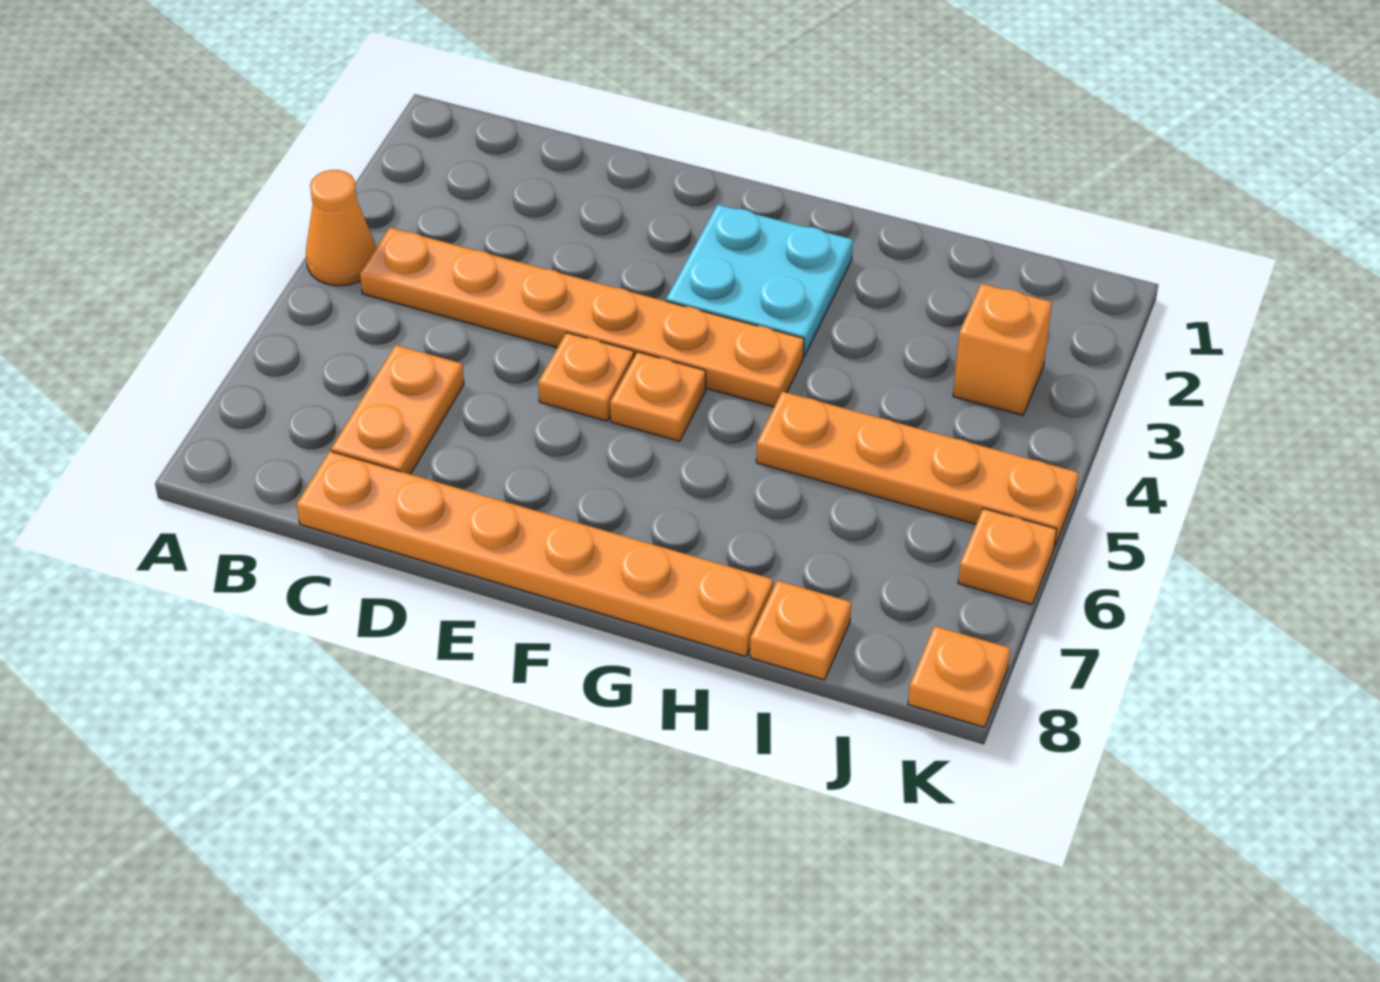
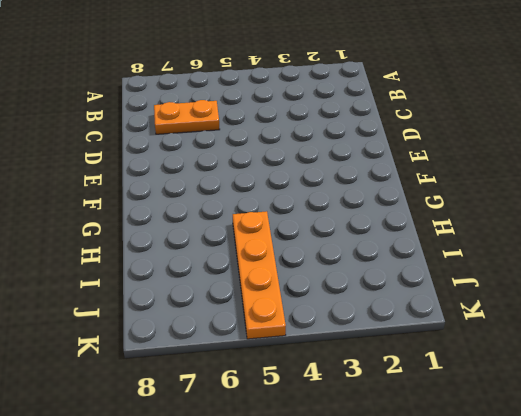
none -> orange 1x1 cone [306,170,376,286]
none -> orange 1x6 plate [360,228,804,407]
none -> orange 1x6 plate [297,451,773,657]

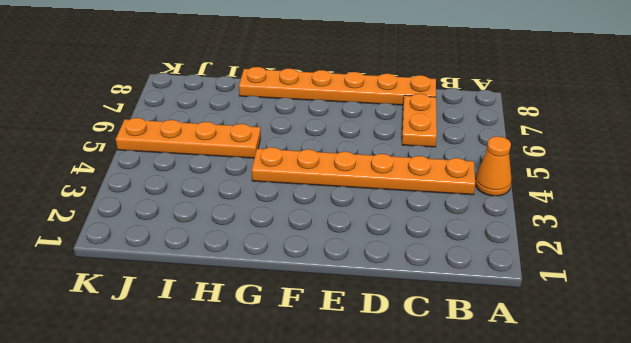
none -> orange 1x1 plate [538,333,634,421]
none -> cyan 2x2 plate [666,205,853,356]
none -> orange 1x1 plate [610,352,706,441]

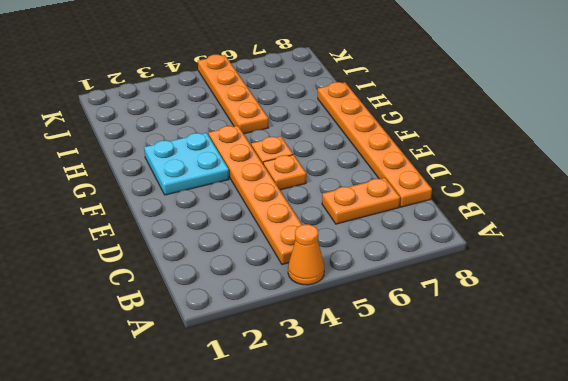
none -> orange 1x1 plate [750,581,851,680]
none -> orange 1x1 brick [953,283,1052,415]
none -> orange 1x1 plate [958,508,1057,604]

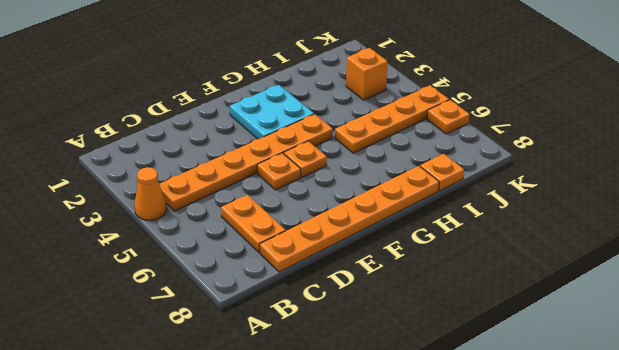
none -> orange 1x1 plate [908,626,1010,727]

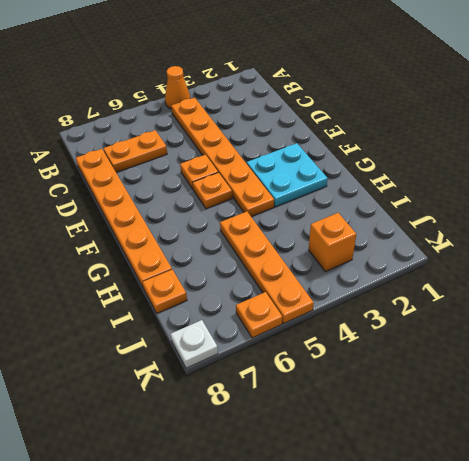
white 1x1 plate [171,320,218,368] -> orange 1x1 plate [908,626,1010,727]

